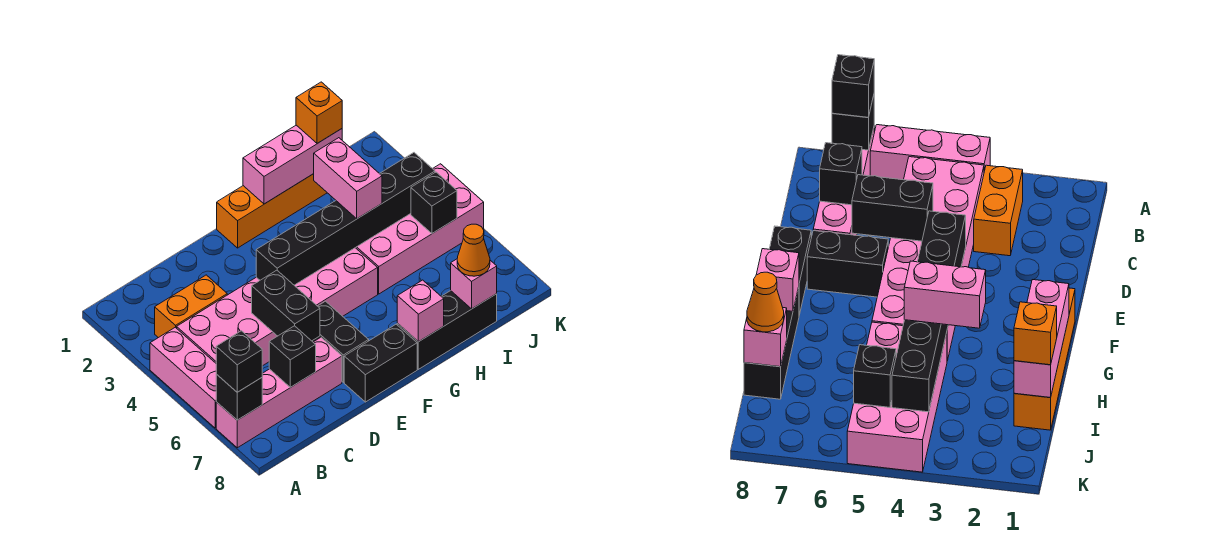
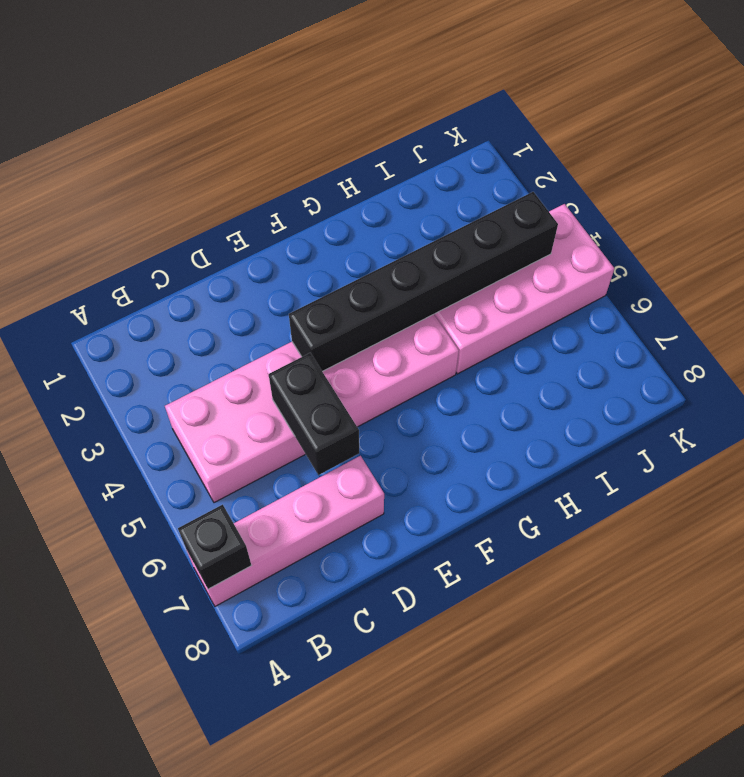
none -> pink 1x3 brick [150,327,216,428]
none -> orange 1x2 brick [155,275,227,338]
none -> black 1x2 brick [312,301,369,382]

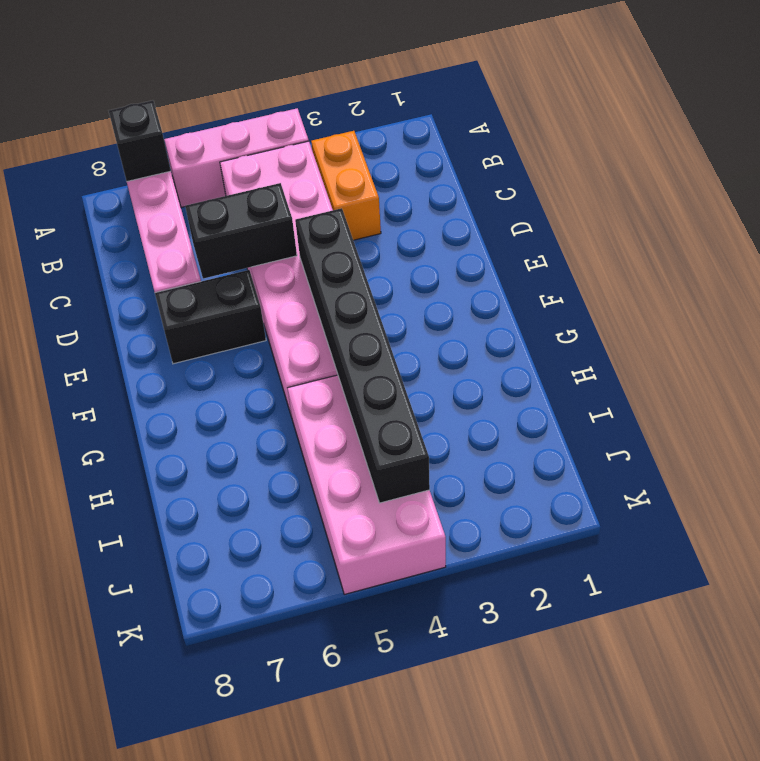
none -> black 1x2 brick [344,324,417,402]
none -> orange 1x4 brick [217,174,327,248]
none -> black 1x3 brick [397,291,497,369]

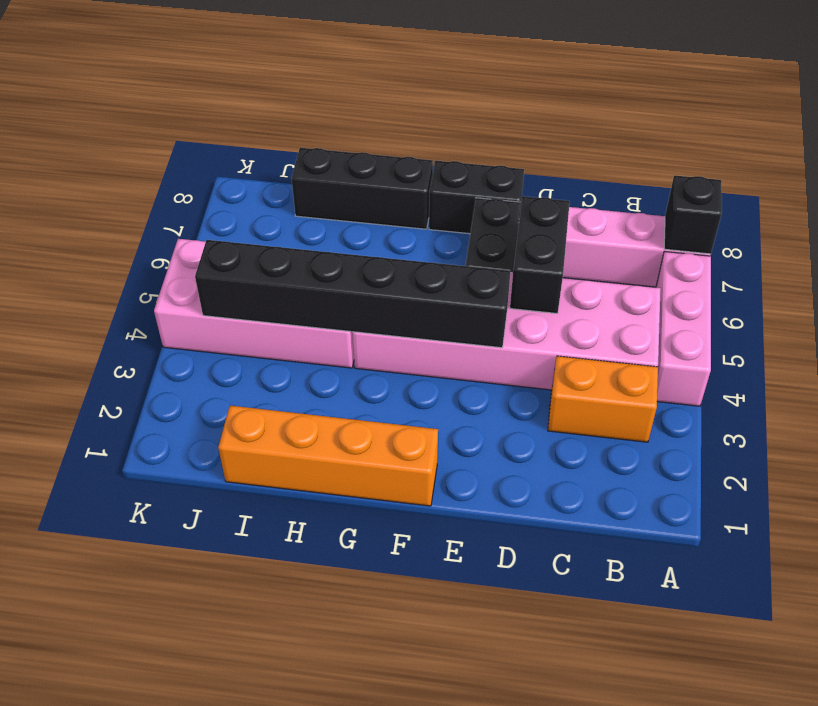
none -> black 1x1 brick [269,326,316,387]
none -> pink 1x3 brick [243,125,342,204]
none -> pink 1x1 brick [397,280,444,342]

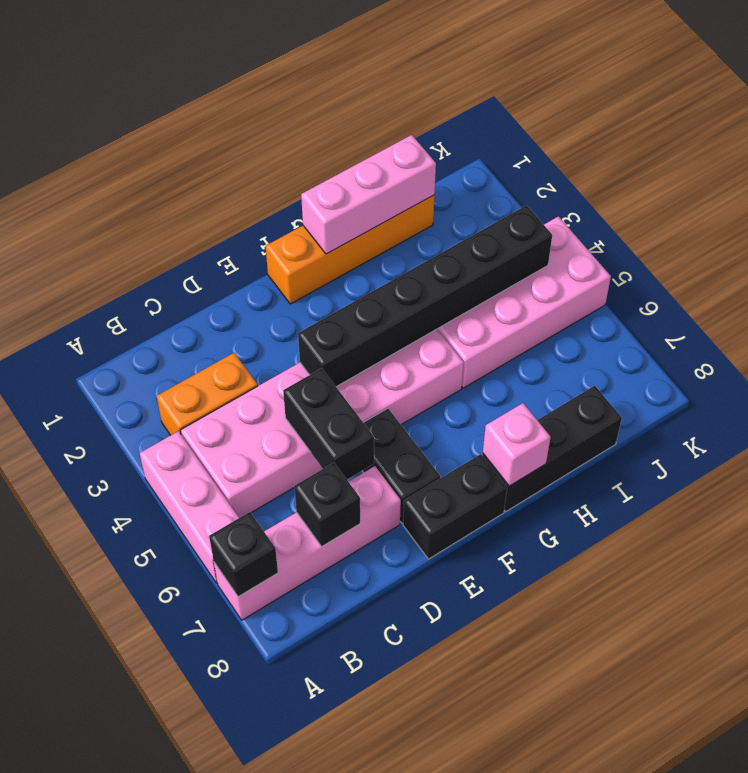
none -> pink 1x1 brick [451,259,497,309]
none -> black 1x1 brick [411,172,457,233]
none -> black 1x1 brick [216,331,262,392]

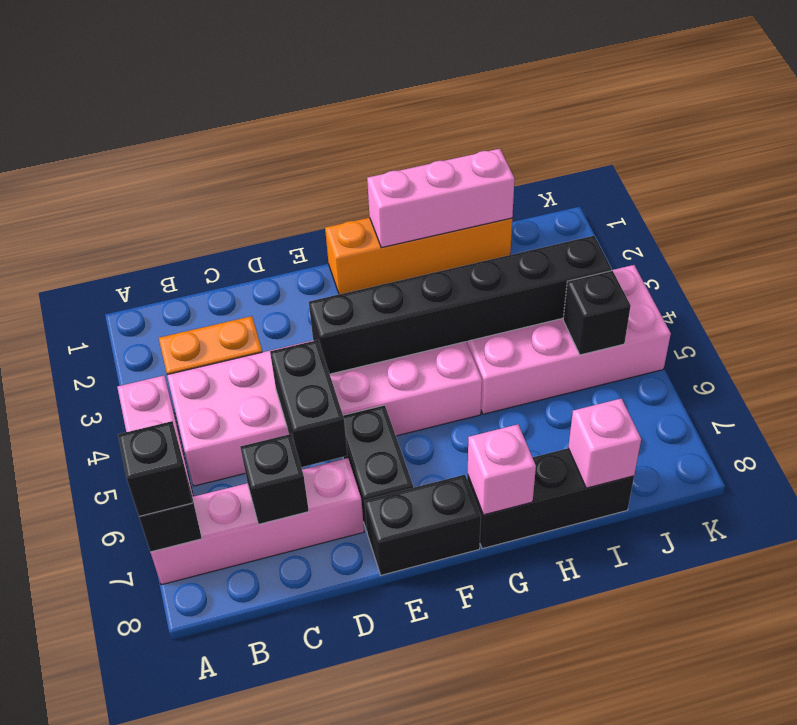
none -> pink 1x2 brick [314,138,382,219]
none -> orange 1x1 brick [296,82,342,144]
none -> orange 1x1 cone [457,224,490,276]

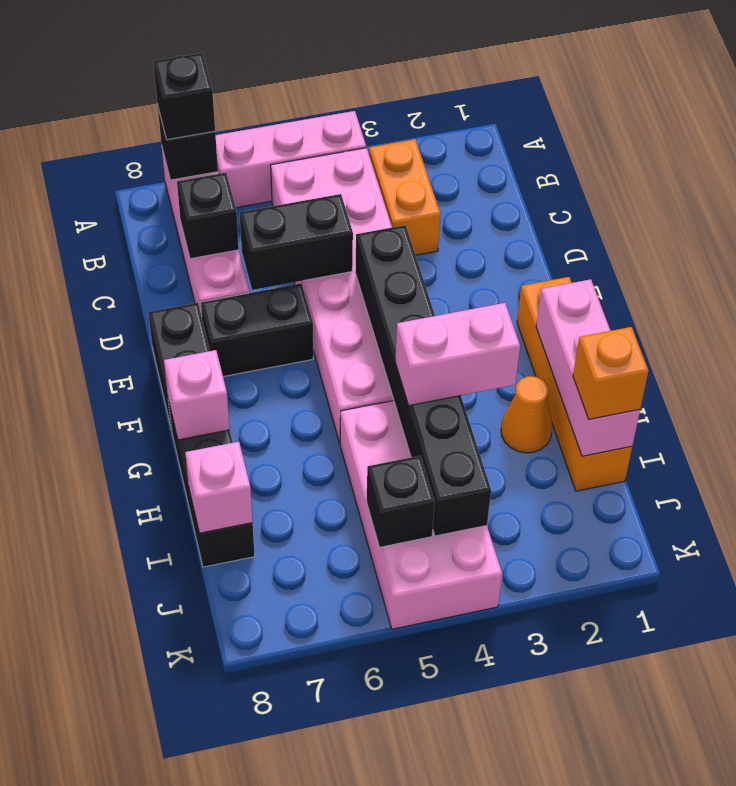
orange 1x1 cone [501,376,552,453] -> orange 1x1 cone moved to [457,224,490,276]

